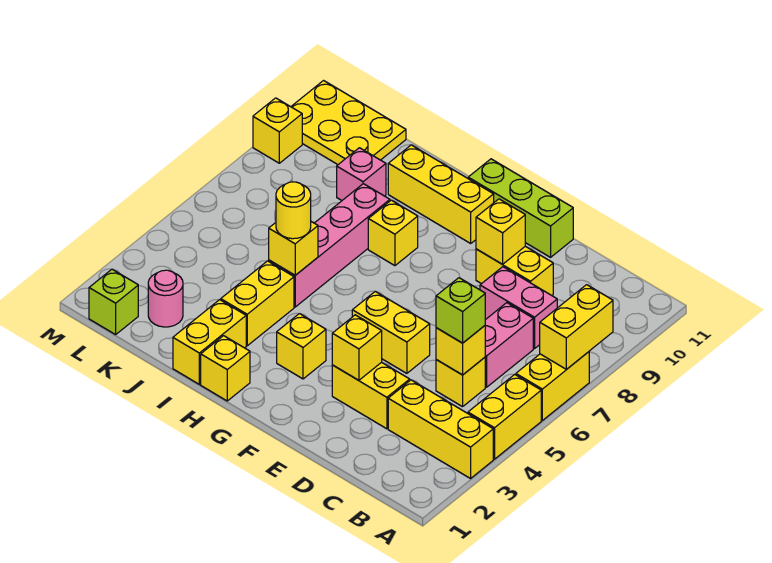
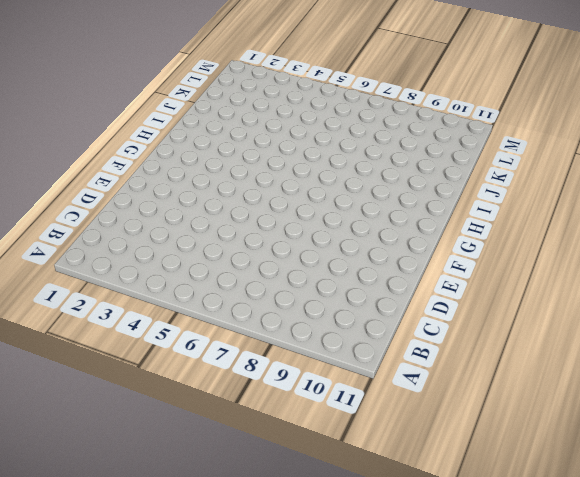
none -> yellow 1x3 brick [388,380,493,478]
none -> yellow 1x2 brick [468,374,541,459]
none -> yellow 1x2 brick [516,352,589,420]

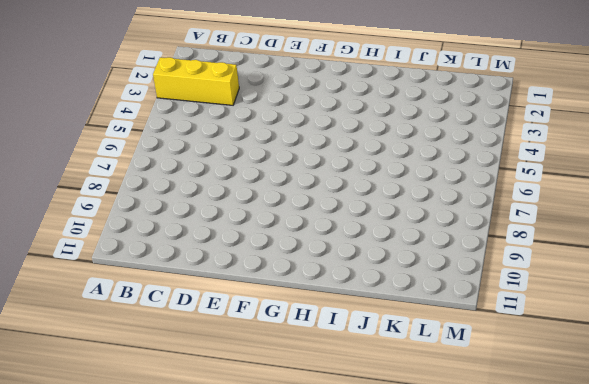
none -> yellow 1x2 brick [468,374,541,459]
none -> yellow 1x2 brick [516,352,589,420]
none -> yellow 1x1 brick [436,357,485,407]

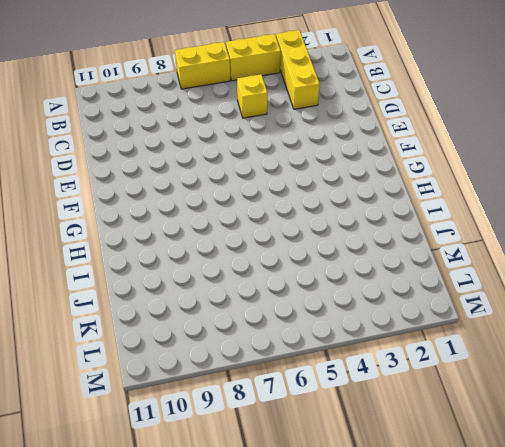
none -> pink 1x2 brick [485,303,533,387]
none -> pink 1x2 brick [480,267,557,349]
none -> yellow 1x2 brick [332,362,410,429]

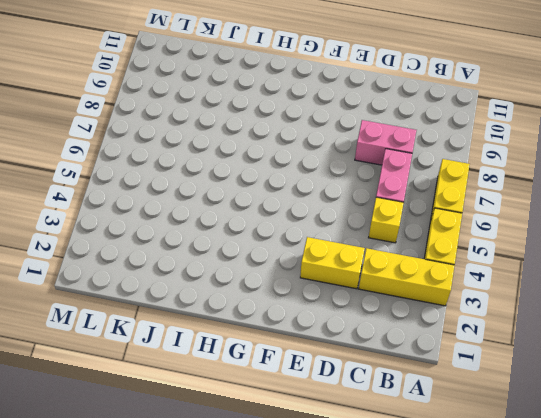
none -> yellow 1x2 brick [476,246,553,295]
none -> yellow 1x2 brick [352,291,430,373]
none -> lime 1x3 brick [468,159,573,257]

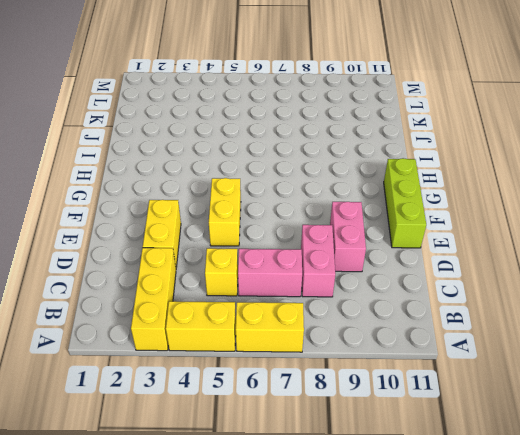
pink 1x2 brick [330,202,366,272] -> yellow 1x2 brick [476,246,553,295]
none -> yellow 1x1 brick [277,314,326,379]
none -> yellow 1x3 brick [388,145,494,243]
none -> yellow 1x1 brick [201,336,250,401]

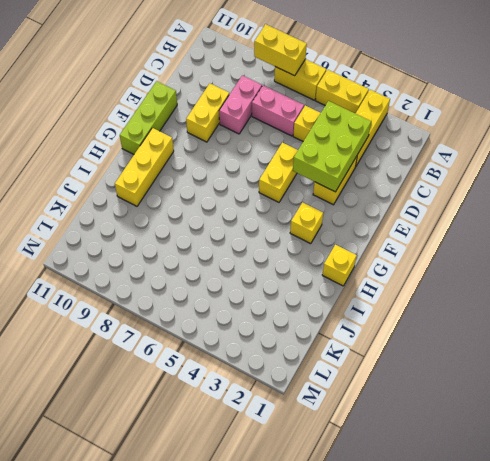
lime 2x3 brick [293,101,371,192] -> yellow 1x1 brick [332,315,382,380]
none -> yellow 1x1 brick [368,200,418,266]
none -> yellow 1x2 brick [173,300,246,384]
none -> yellow 1x2 brick [221,261,294,346]

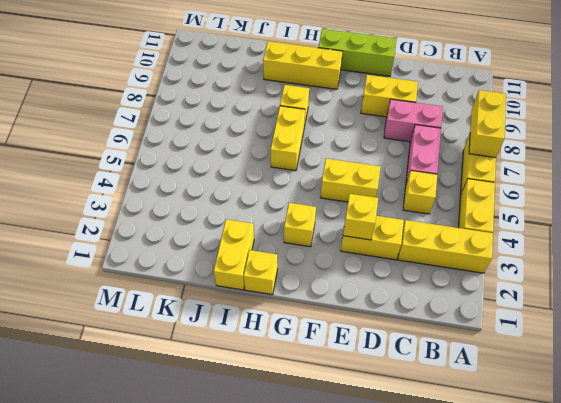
yellow 1x2 brick [271,106,305,171] -> yellow 1x2 brick moved to [221,261,294,346]
none -> pink 1x4 brick [269,184,390,307]
none -> pink 1x1 brick [337,148,386,200]
none -> pink 1x1 round brick [148,270,183,327]

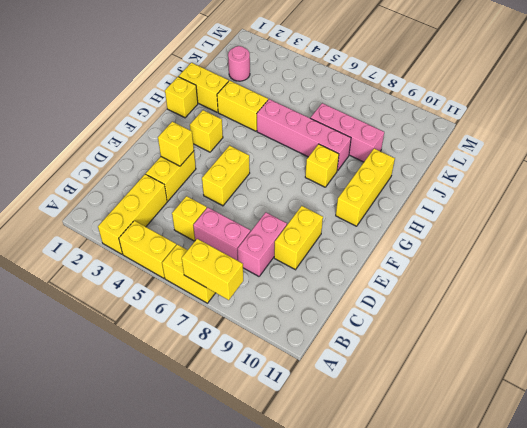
pink 1x3 brick [311,103,384,162] -> pink 1x1 brick [337,148,386,200]
none -> lime 1x3 brick [468,159,573,257]
none -> yellow 2x3 plate [291,81,406,164]
none -> lime 1x1 brick [89,269,138,335]

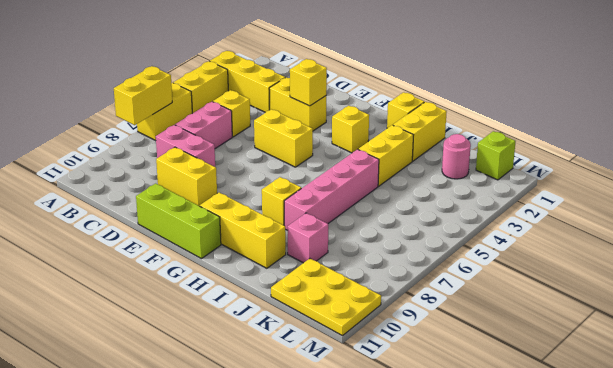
none -> yellow 1x1 brick [253,98,302,163]
none -> yellow 1x1 brick [436,326,485,375]
none -> yellow 1x1 brick [476,199,525,264]

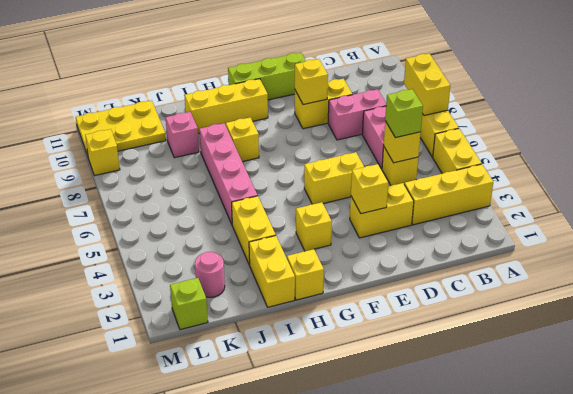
none -> yellow 1x1 brick [269,222,318,275]
none -> yellow 1x1 round brick [276,182,311,239]

